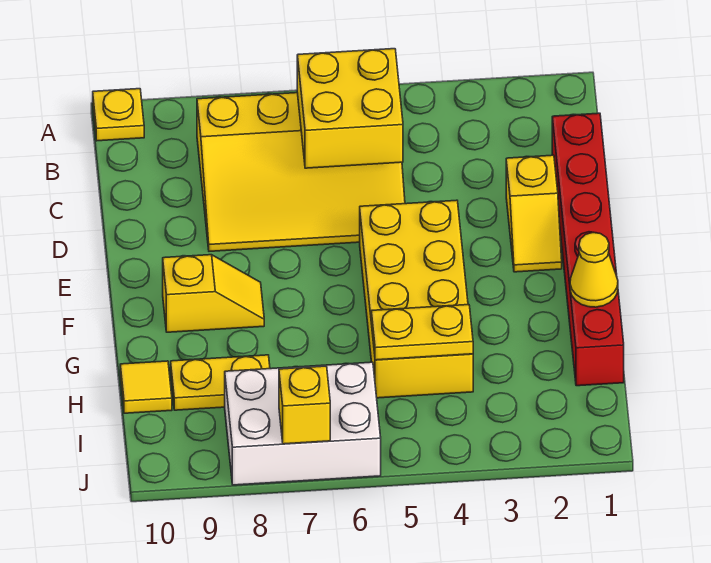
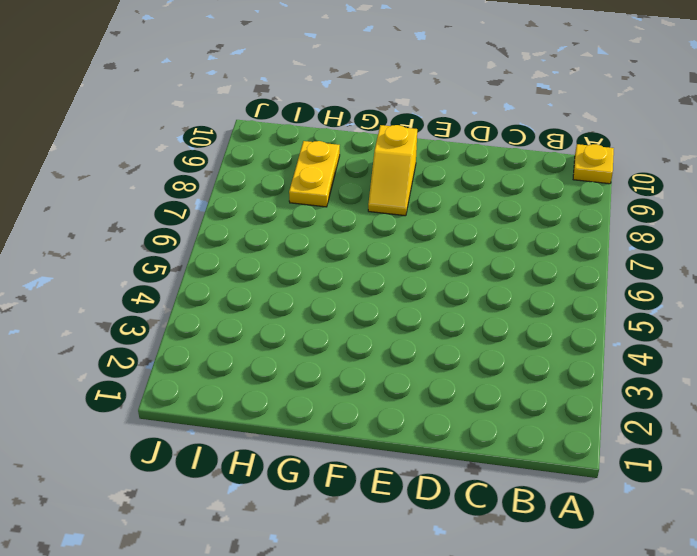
none -> yellow 3x4 slope [197,93,405,251]
none -> red 1x6 brick [552,113,624,386]
none -> yellow 1x2 slope [506,155,562,272]

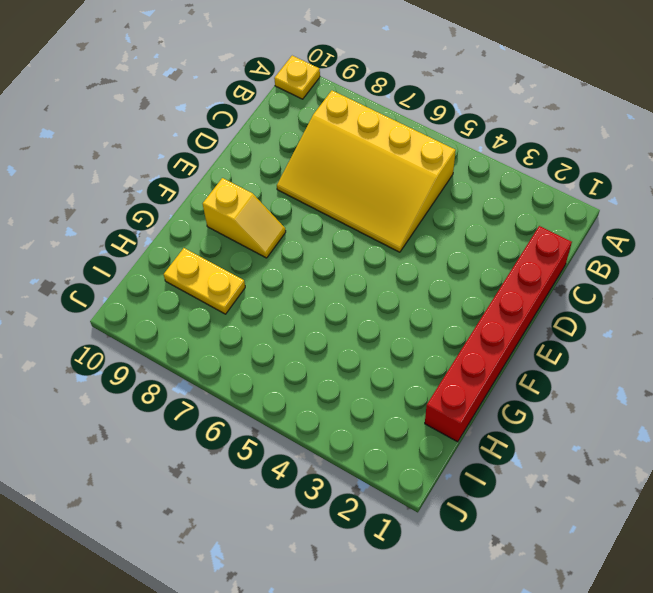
none -> yellow 1x2 slope [506,155,562,272]
none -> yellow 2x4 brick [360,200,473,398]
none -> yellow 1x1 tile [120,361,172,413]

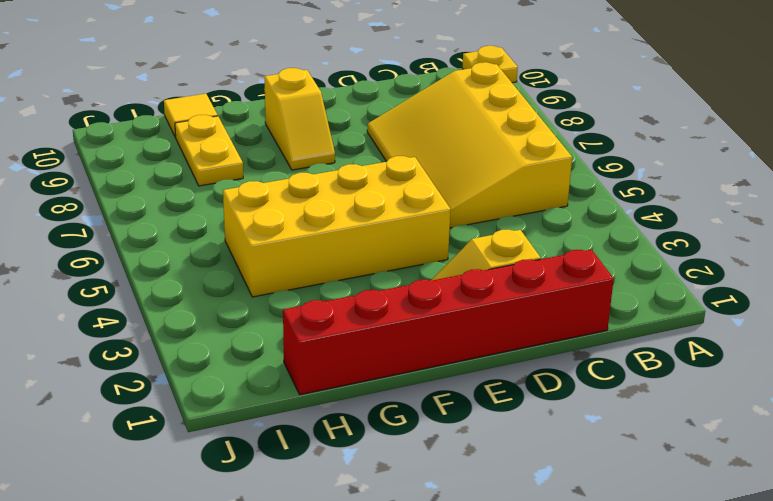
none -> white 2x3 brick [225,362,381,485]
none -> yellow 2x2 brick [297,49,403,168]
none -> yellow 1x1 cone [570,232,618,307]

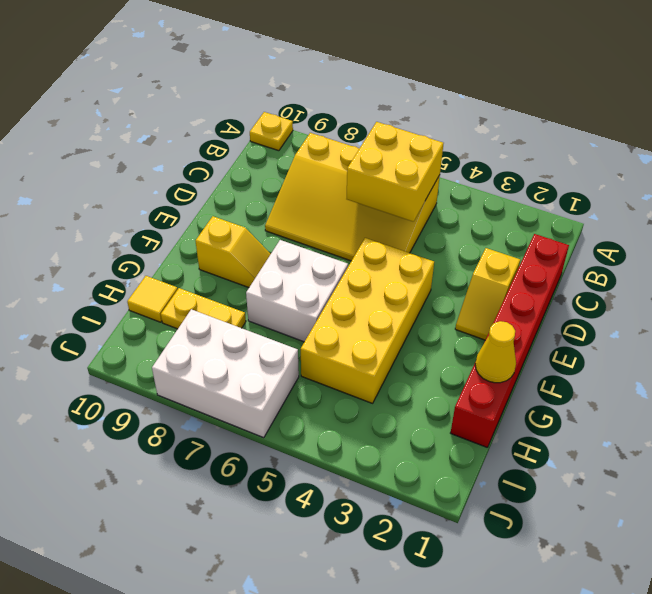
white 2x2 brick [246,240,348,342] -> none
none -> yellow 1x2 plate [371,305,473,360]
none -> yellow 1x1 brick [279,366,330,444]

